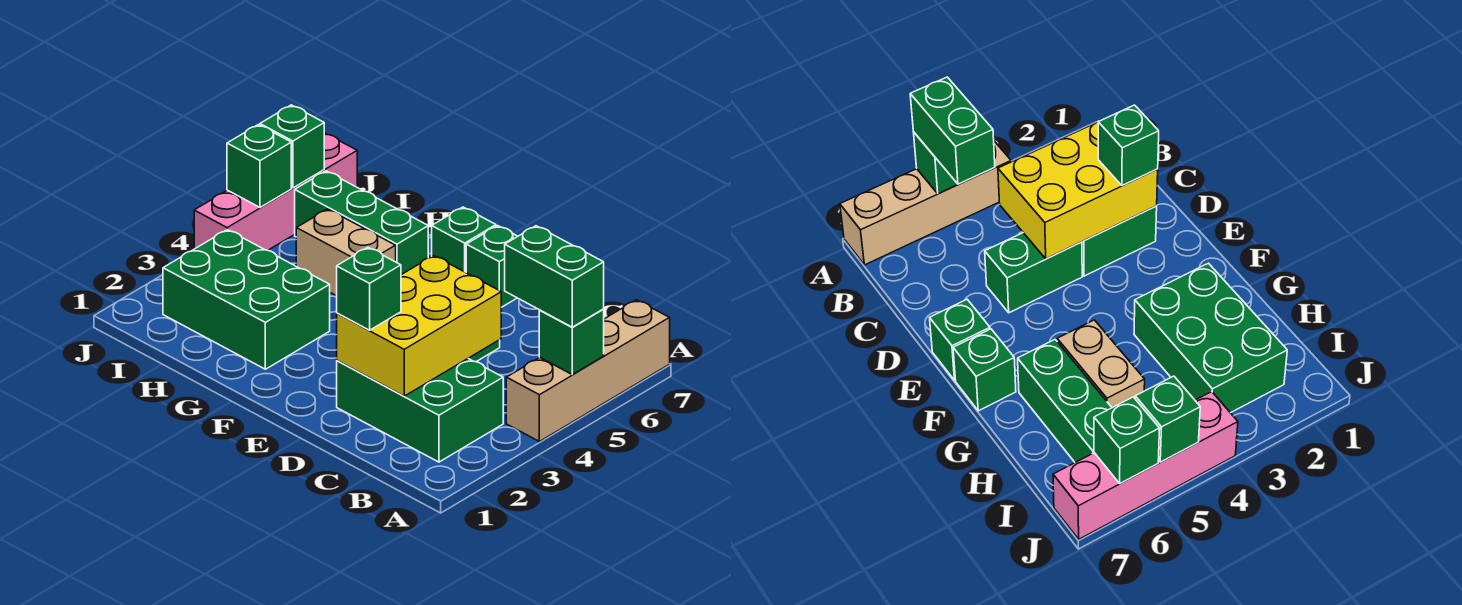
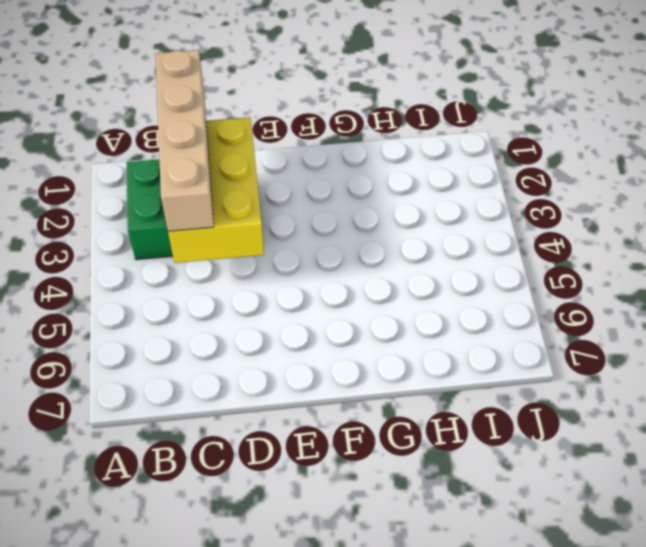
tan 1x4 brick [155,50,214,231] -> tan 1x4 brick moved to [506,300,670,442]
none -> green 1x2 brick [985,233,1082,313]
none -> green 1x1 brick [466,226,518,307]
none -> green 1x1 brick [432,207,496,272]

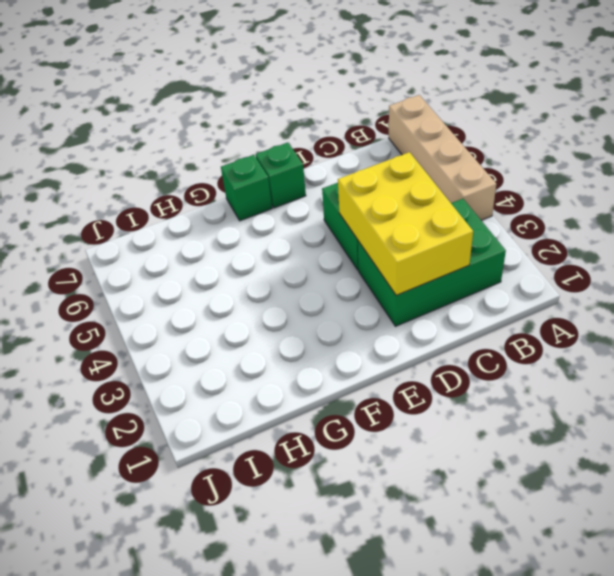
none -> green 2x3 brick [163,230,330,369]
none -> tan 1x2 brick [296,209,396,296]
none -> green 1x3 brick [295,171,428,275]

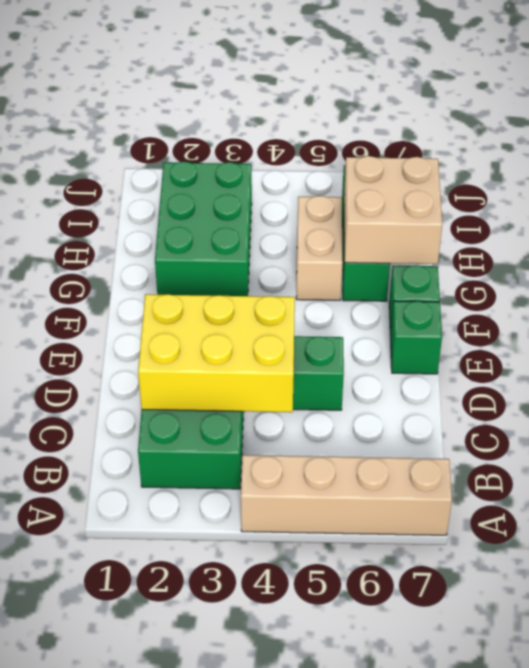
tan 2x2 brick [344,156,442,264] -> none
none -> pink 1x4 brick [194,133,357,250]
none -> green 1x1 brick [539,309,604,375]
none -> green 1x1 brick [227,125,291,207]

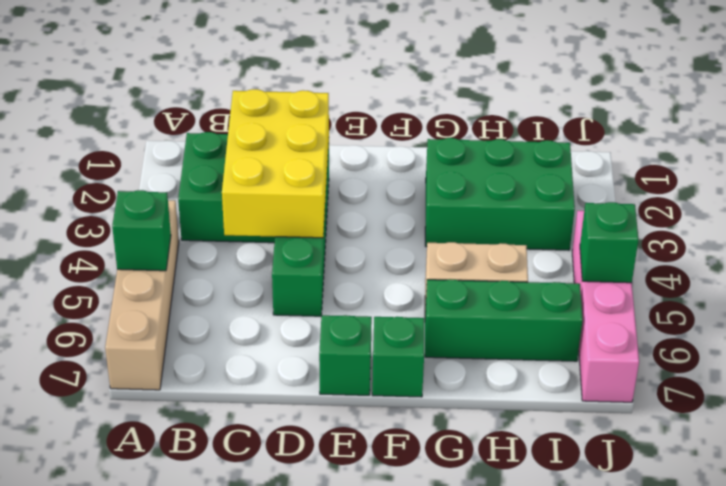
none -> green 1x1 brick [260,105,324,188]
none -> green 1x2 brick [505,226,604,327]
none -> green 1x1 brick [337,247,401,330]

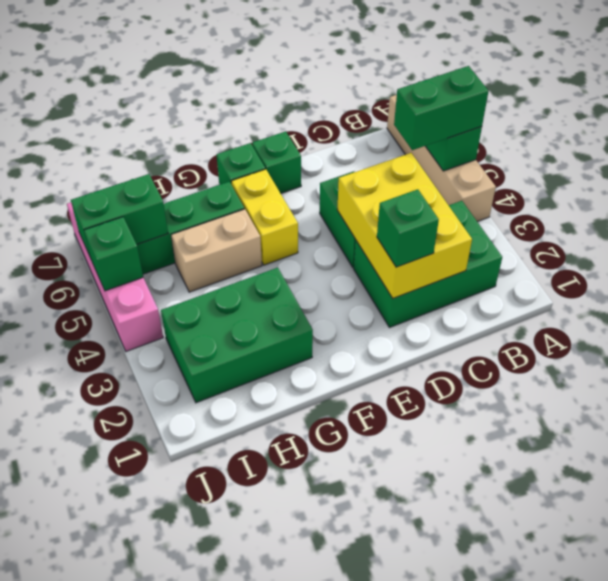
yellow 1x2 brick [231,169,298,265] -> none
green 1x2 brick [71,174,168,258] -> green 1x1 brick [260,105,324,188]

